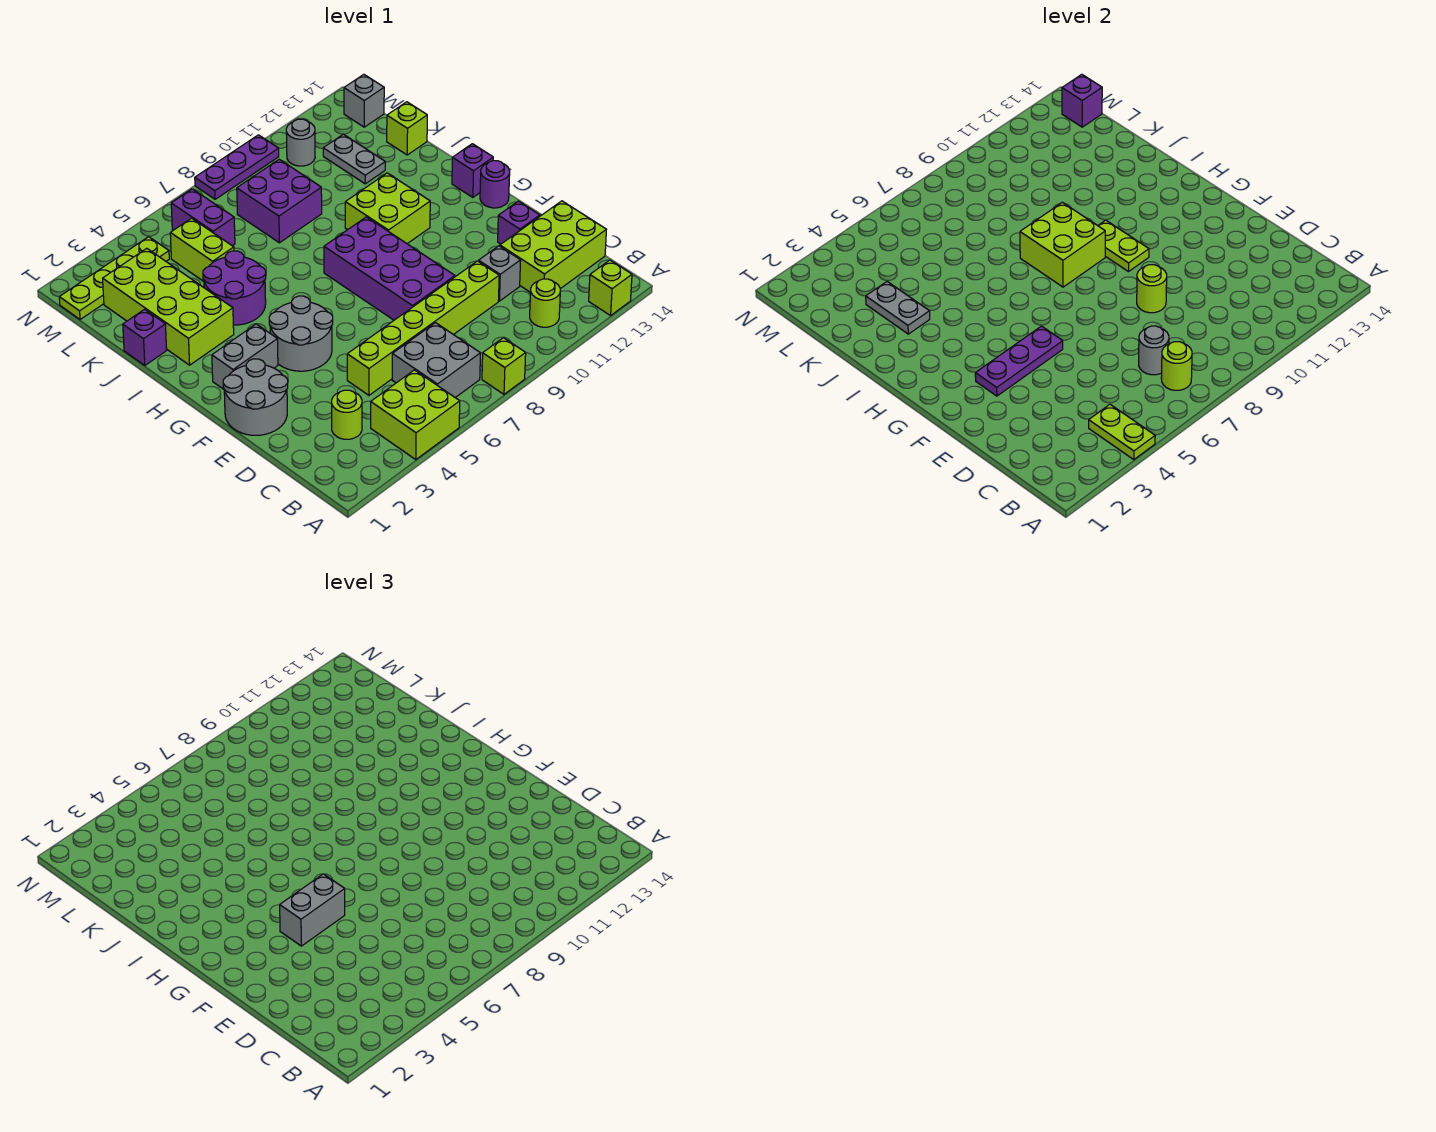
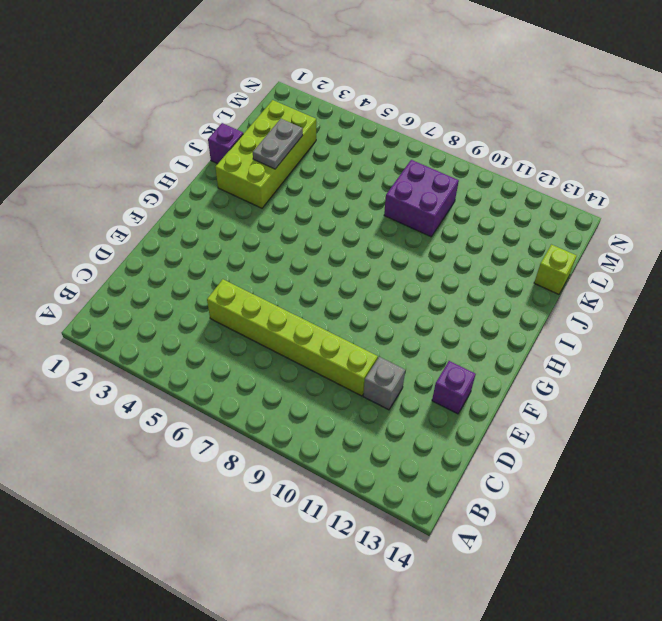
none -> lime 2x2 brick [371,370,460,459]
none -> lime 1x1 brick [482,338,526,394]
none -> lime 1x1 brick [589,260,632,315]
none -> grey 2x2 brick [392,323,480,398]

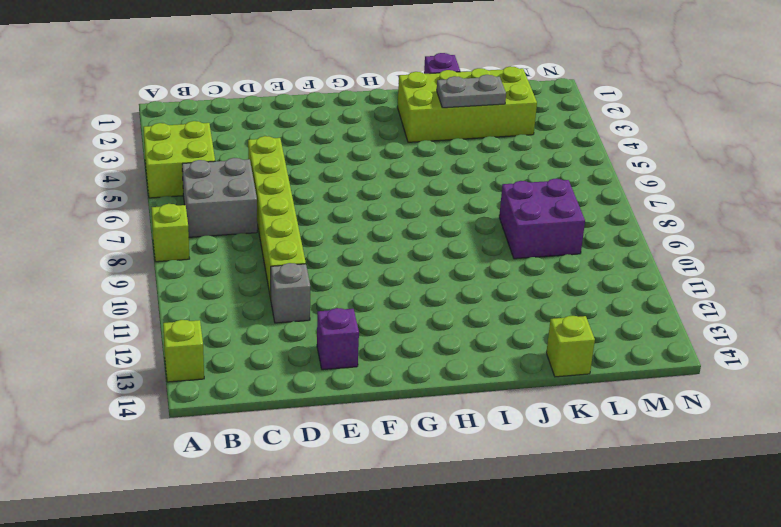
none -> lime 1x1 round brick [530,279,560,327]
none -> lime 1x1 round brick [332,390,362,439]
none -> lime 2x3 brick [500,201,606,292]
none -> grey 2x2 round brick [223,359,288,435]

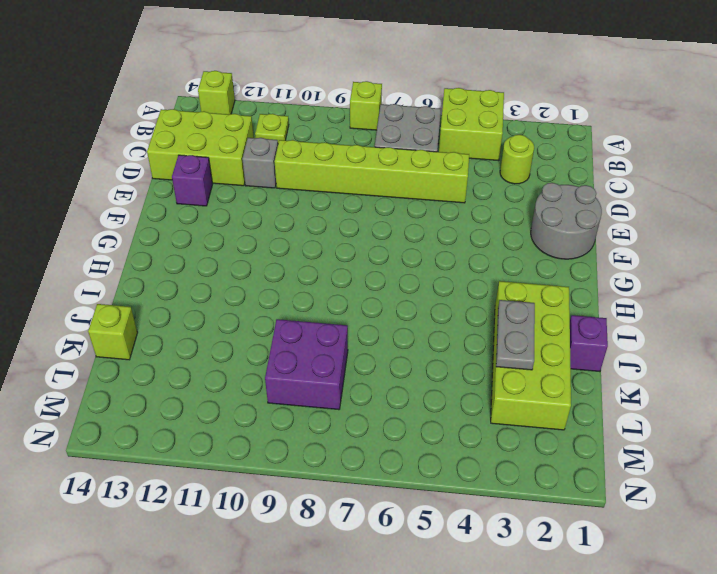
lime 1x1 plate [255,114,289,143] -> lime 1x1 round brick [530,279,560,327]
none -> purple 2x4 brick [324,217,455,320]
none -> grey 2x2 round brick [269,296,333,371]
none -> grey 1x2 brick [212,324,278,389]
none -> purple 1x1 round brick [480,161,510,208]

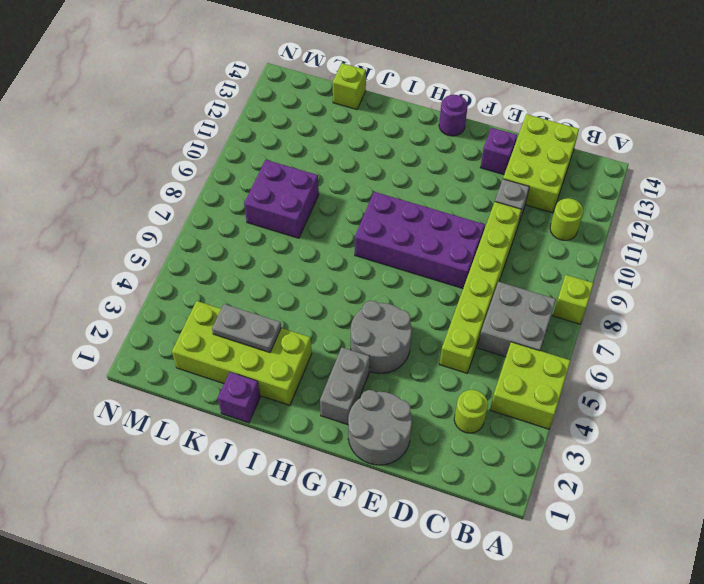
none -> lime 1x1 brick [589,260,632,315]
none -> lime 2x2 brick [345,173,430,244]
none -> purple 1x1 brick [452,144,493,197]
none -> purple 2x2 round brick [203,251,266,325]

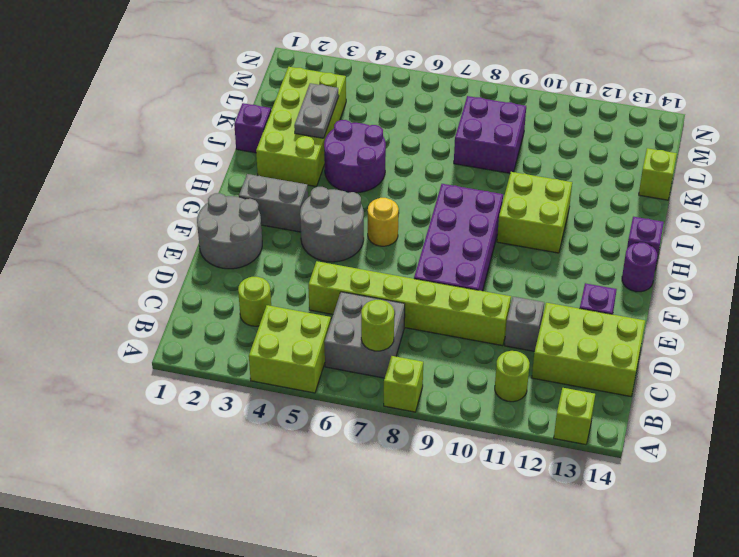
yellow 1x1 round brick [368,198,399,246] -> none
none -> lime 1x2 brick [170,218,234,281]
none -> grey 1x2 plate [323,134,385,184]
none -> purple 1x2 brick [171,189,235,246]
none -> lime 1x4 plate [59,237,169,319]

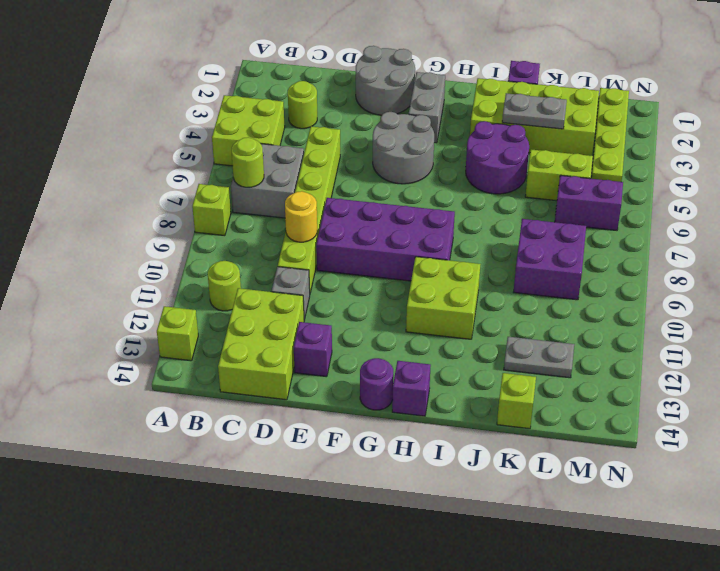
yellow 1x1 round brick [285,191,317,242] -> none
none -> grey 1x1 round brick [286,119,315,166]
none -> grey 1x1 brick [344,74,384,127]
none -> purple 1x3 plate [195,135,279,199]
none -> lime 1x2 plate [1089,405,1155,459]

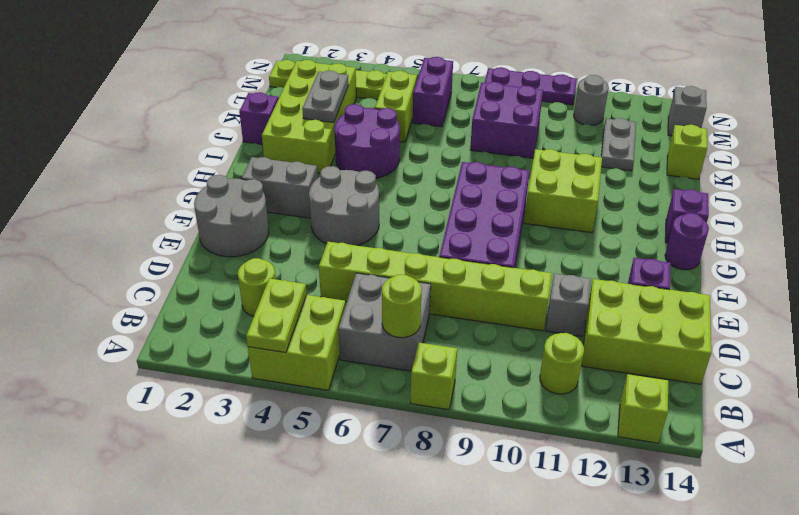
none -> grey 1x1 round brick [1139,326,1169,375]
none -> lime 1x1 round brick [1137,265,1167,313]
none -> purple 1x3 plate [975,326,1063,396]
none -> lime 1x2 plate [1098,220,1149,272]

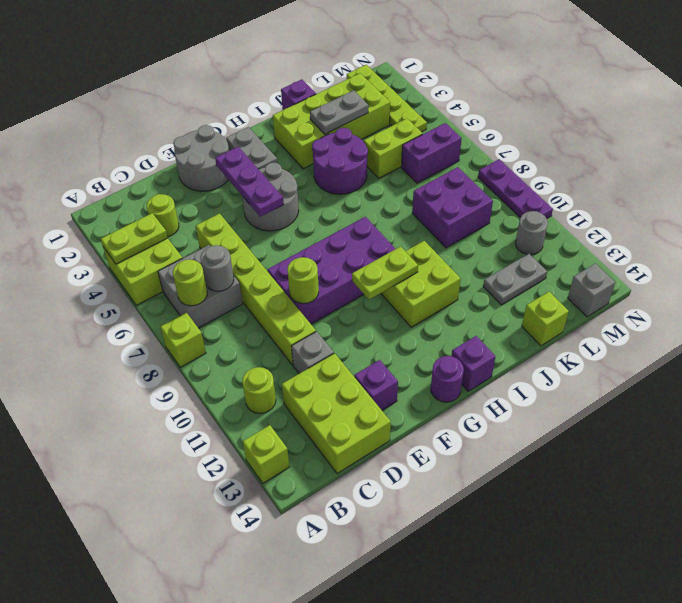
none -> lime 2x2 brick [1020,202,1105,287]
none -> purple 1x1 brick [1062,74,1102,127]
none -> grey 1x2 brick [280,874,345,946]

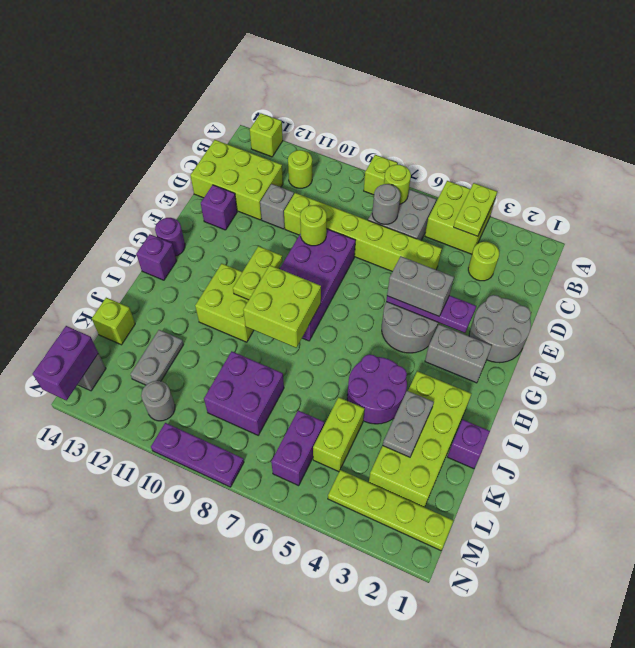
purple 1x2 brick [33,326,98,400] -> purple 1x1 brick [1062,74,1102,127]

